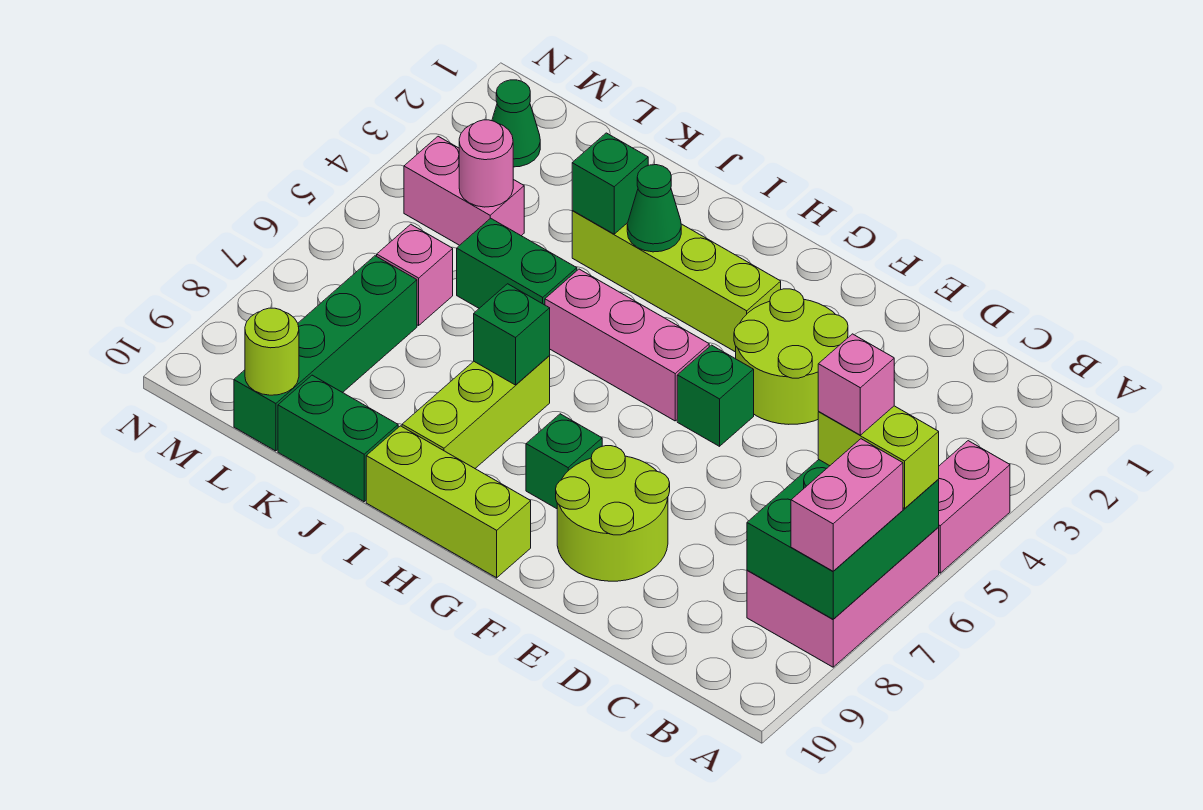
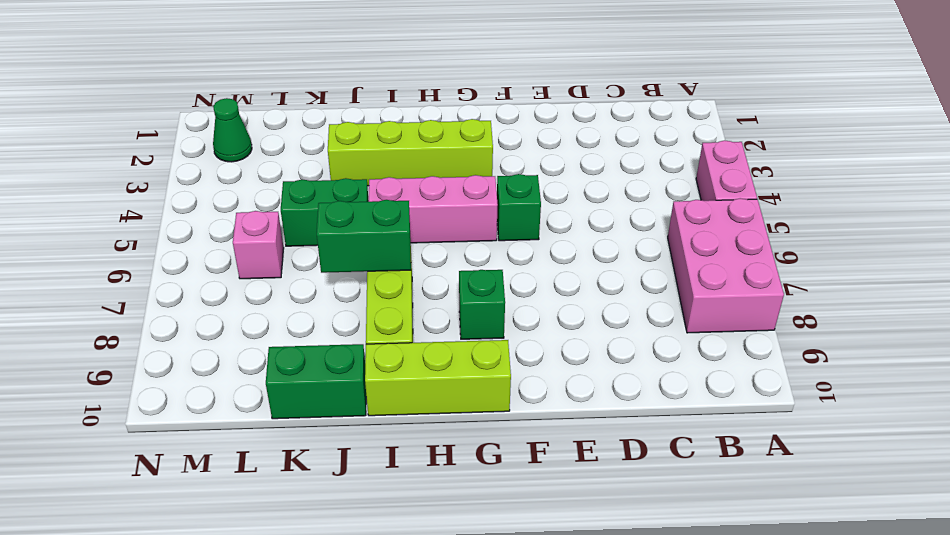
green 1x2 brick [317,200,411,273] -> green 1x1 brick [474,284,550,385]
none -> lime 2x2 round brick [734,289,848,424]
none -> lime 2x2 round brick [556,446,670,581]
none -> pink 1x2 brick [404,136,524,245]

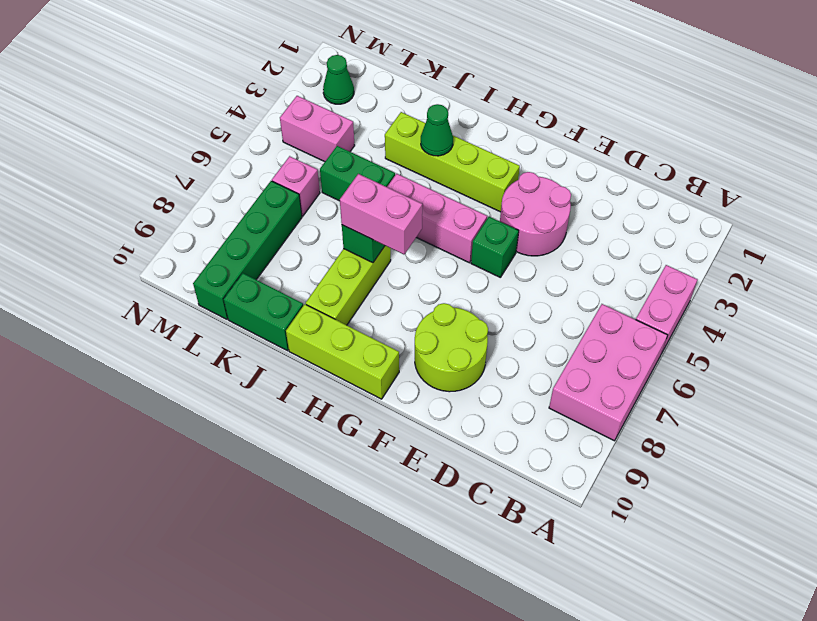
pink 2x2 round brick [500,172,571,256] -> lime 2x2 round brick [734,289,848,424]
pink 1x2 brick [340,174,422,254] -> pink 1x2 brick turned to [791,439,903,571]
none -> green 1x1 brick [526,414,602,509]
none -> green 2x3 brick [747,460,939,619]
none -> green 1x1 brick [572,133,648,234]

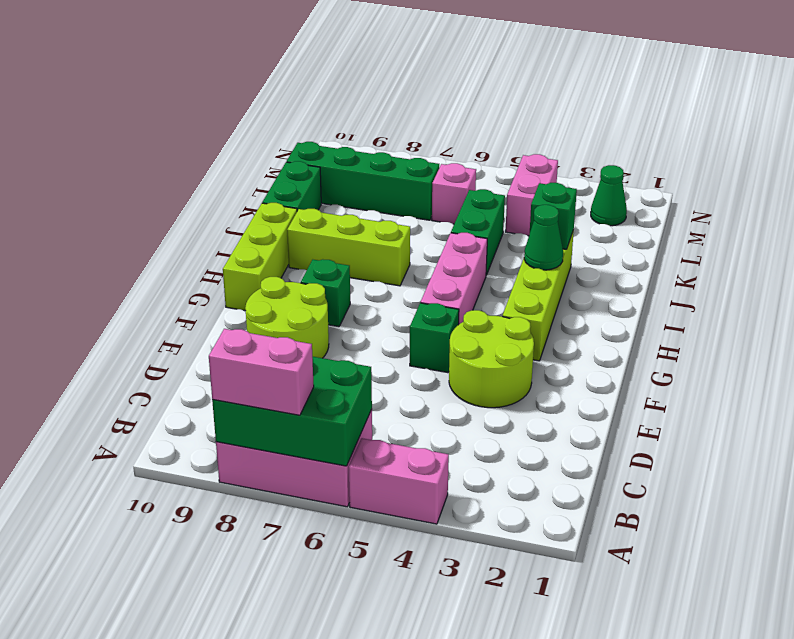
none -> green 1x1 brick [474,284,550,385]
none -> pink 1x1 round brick [459,120,513,207]
none -> lime 1x1 round brick [245,308,299,395]

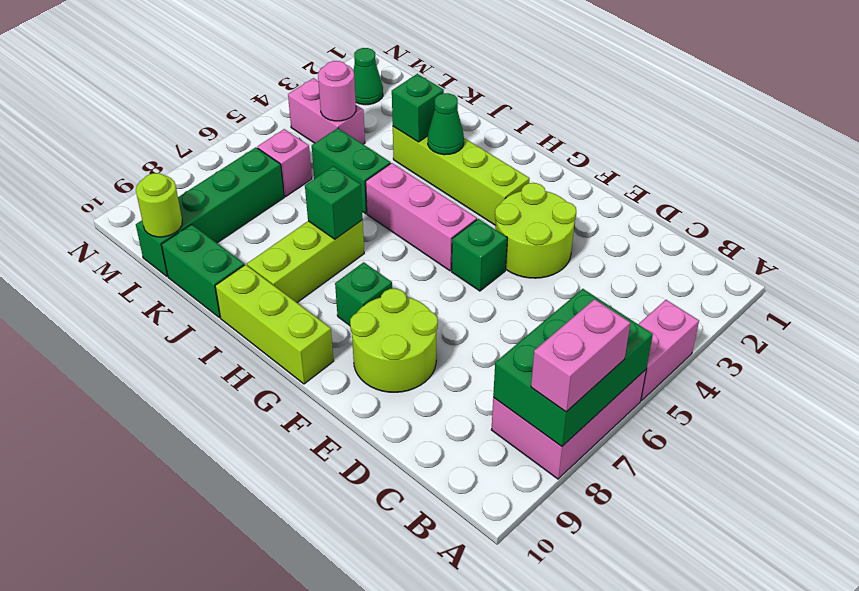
none -> lime 1x2 brick [818,406,939,508]
none -> pink 1x1 brick [818,334,894,435]

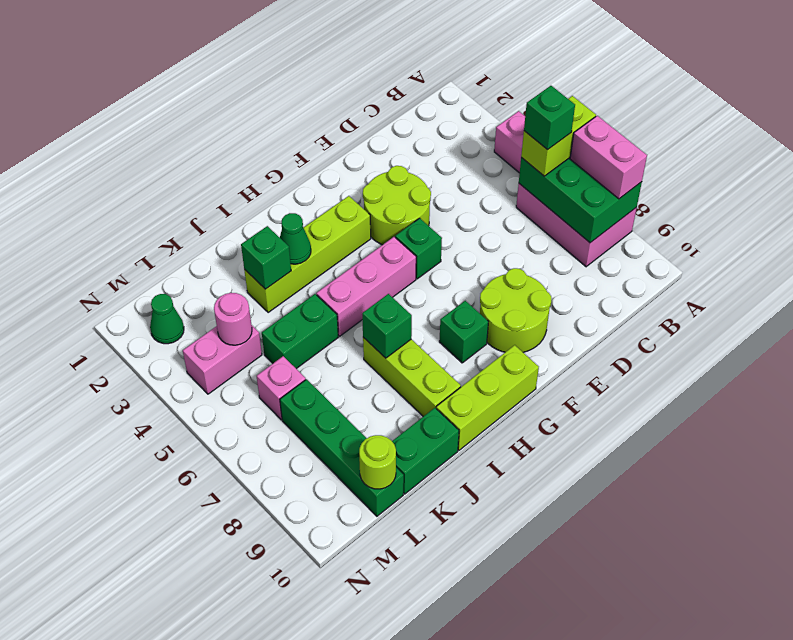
green 1x1 brick [524,86,575,150] -> pink 1x1 brick [818,334,894,435]

